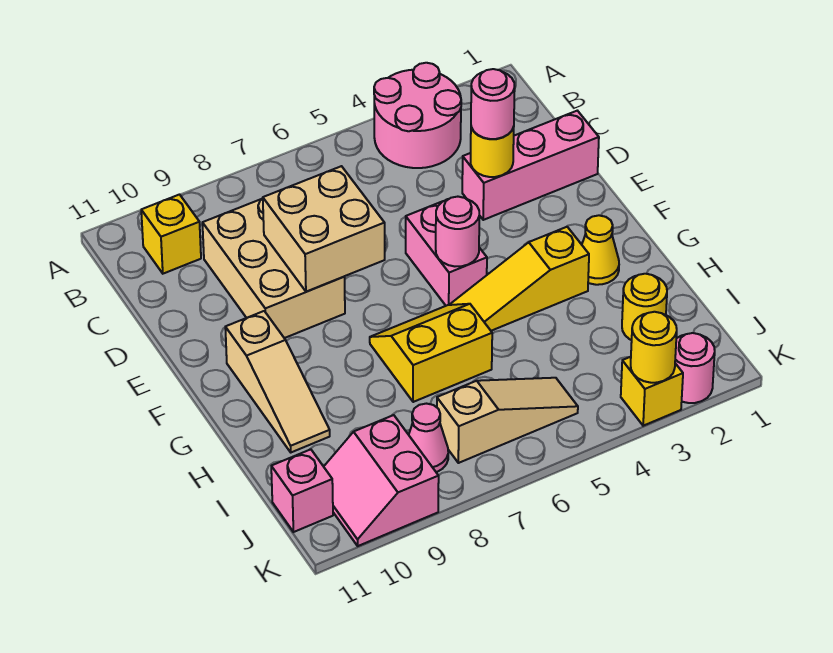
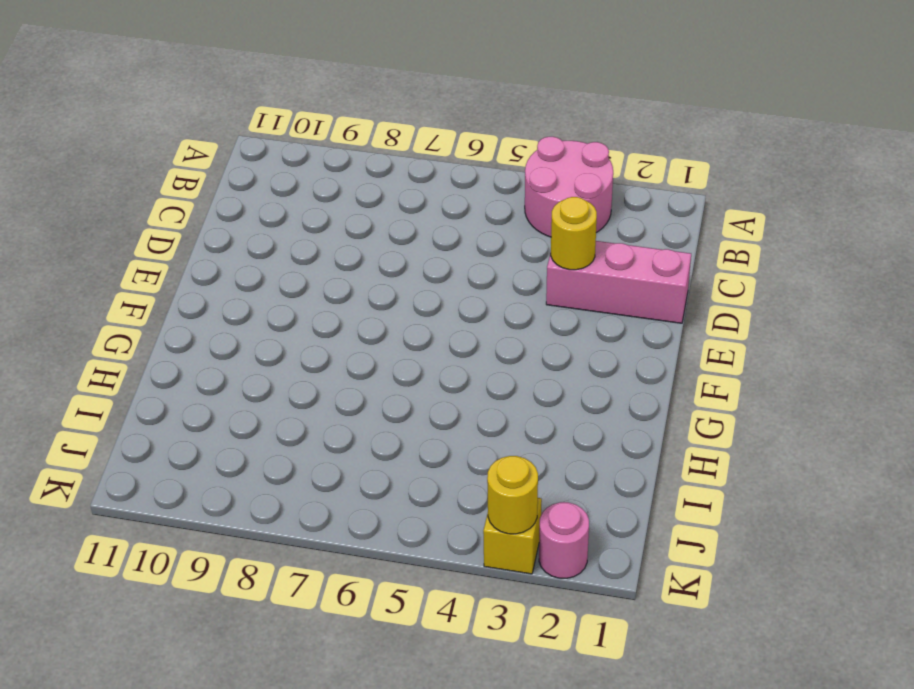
none -> yellow 1x1 brick [141,195,201,274]
none -> tan 2x3 brick [202,199,345,338]
none -> pink 1x2 brick [406,201,487,306]

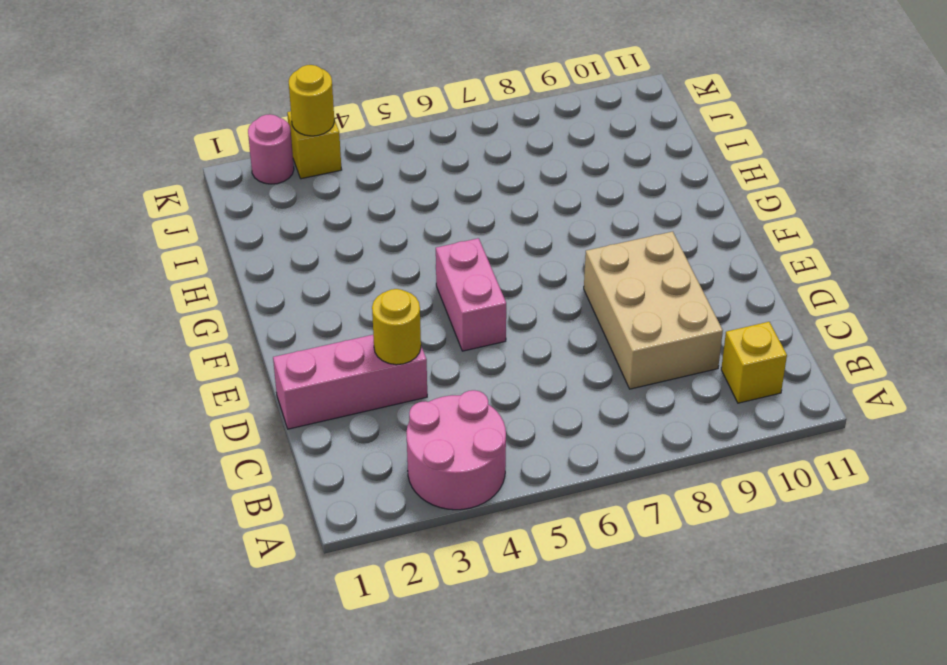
none -> tan 1x3 slope [225,311,330,452]
none -> yellow 1x1 cone [582,215,619,285]
none -> yellow 1x3 slope [450,227,589,331]

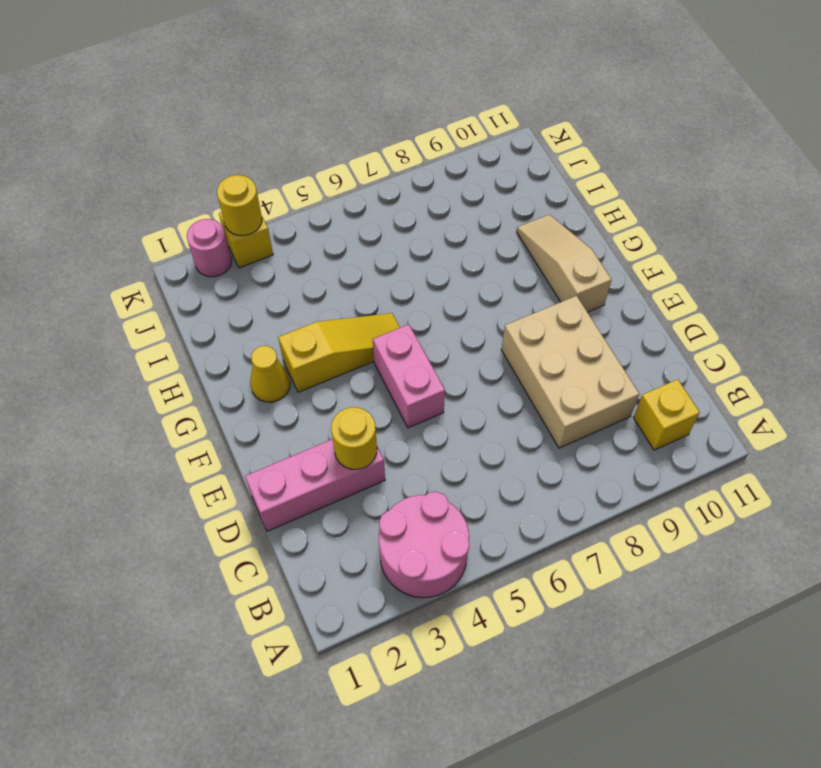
none -> yellow 2x2 slope [370,304,492,402]
none -> yellow 1x1 round brick [622,274,667,340]
none -> tan 1x3 slope [437,378,578,463]

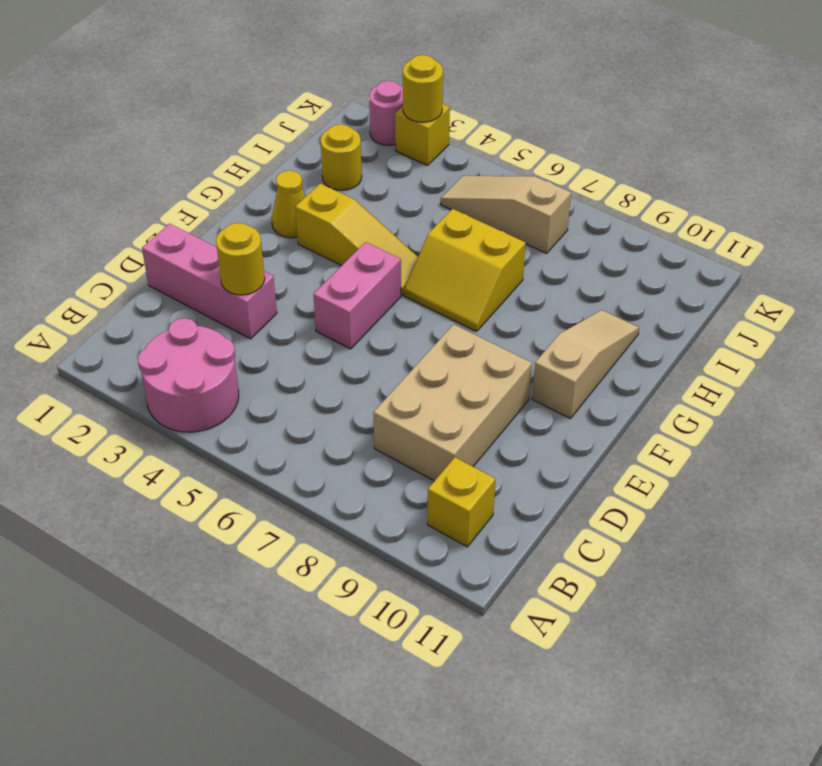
none -> pink 1x1 cone [409,404,448,472]
none -> pink 2x2 slope [324,415,439,546]
none -> pink 1x1 brick [271,449,333,532]

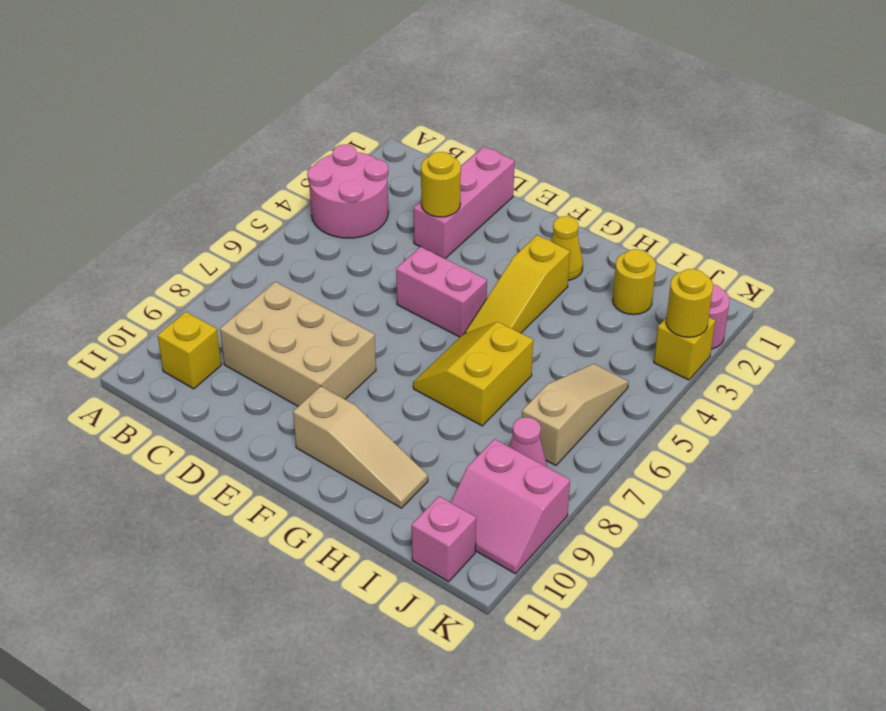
none -> tan 2x2 brick [263,166,385,292]
none -> pink 1x1 round brick [436,197,479,266]
none -> pink 1x1 round brick [471,69,515,139]

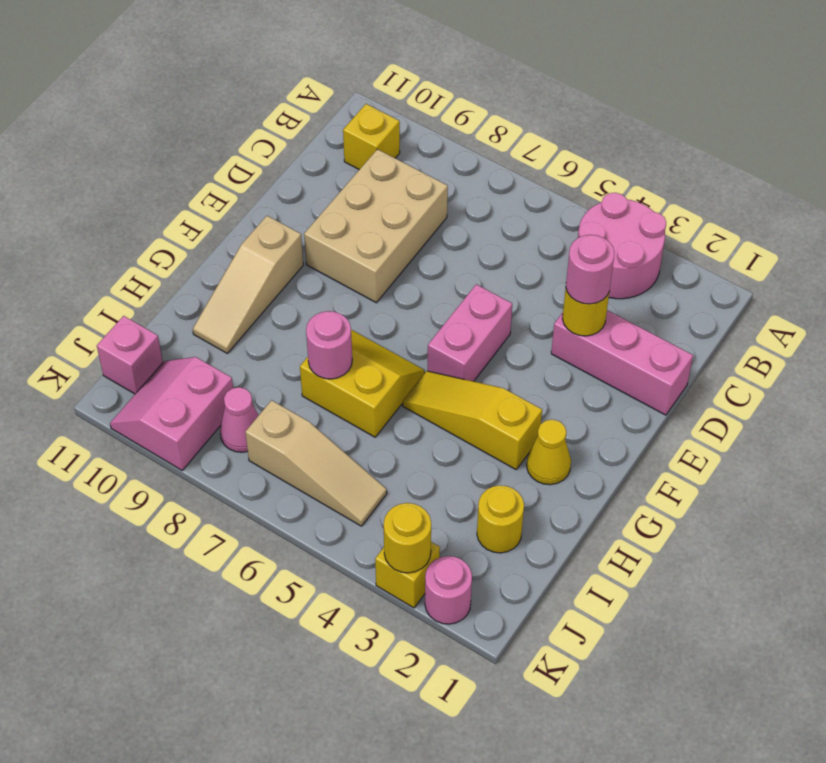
pink 1x1 round brick [306,311,352,379] -> pink 1x1 round brick moved to [436,197,479,266]
none -> tan 2x2 brick [263,166,385,292]

